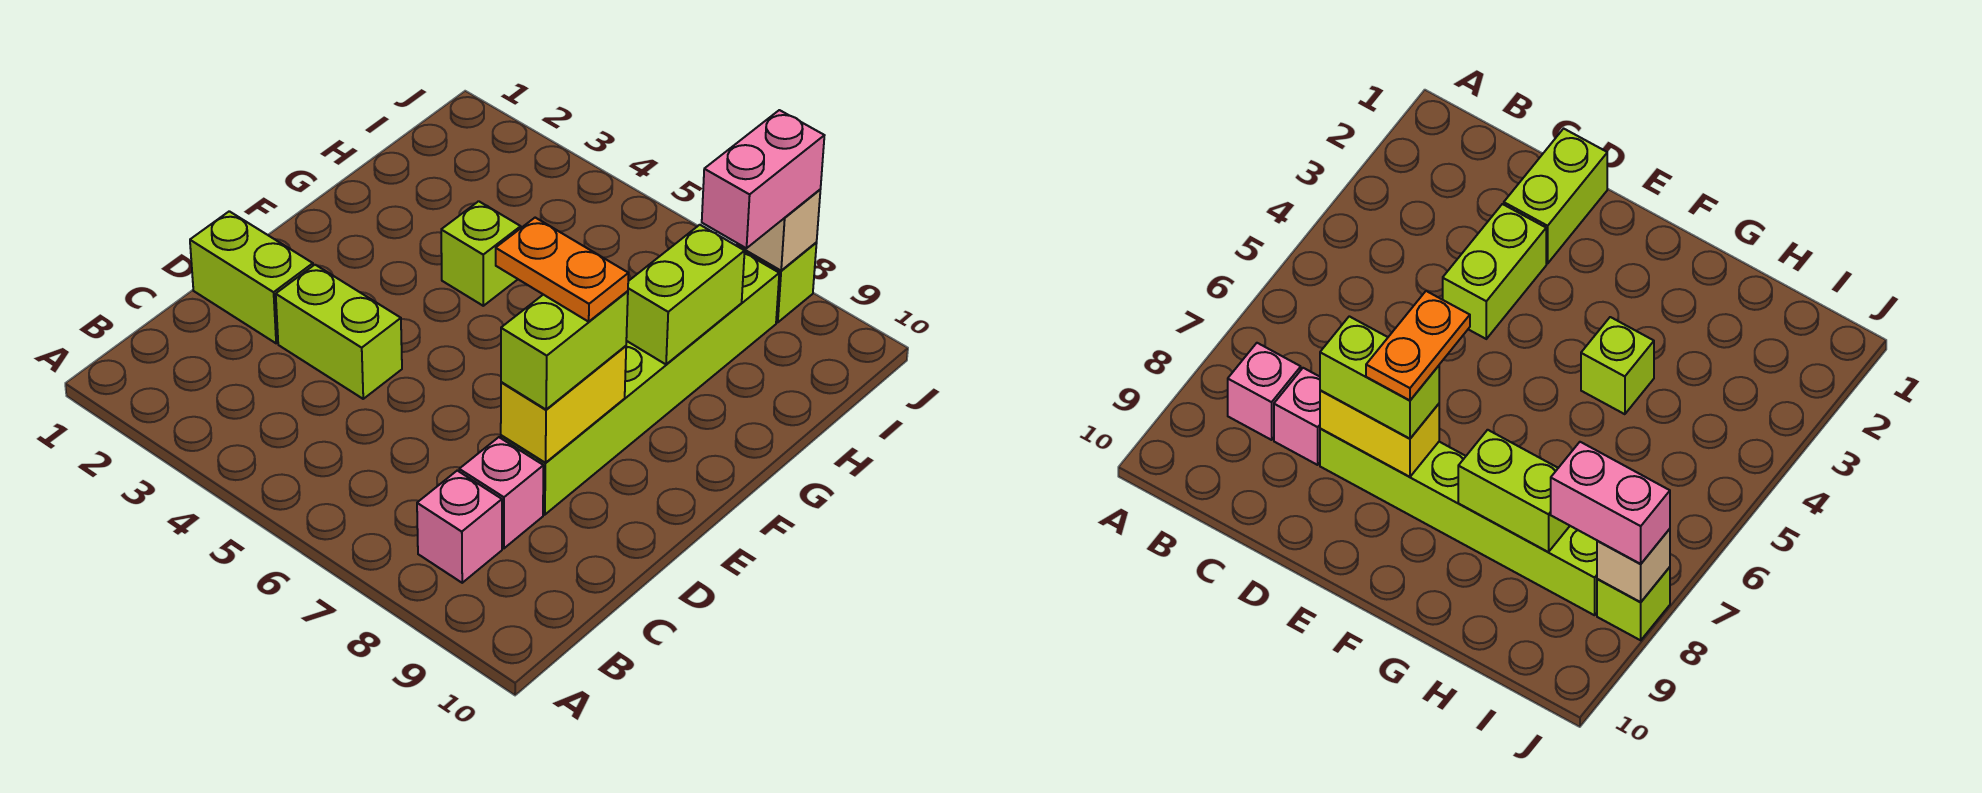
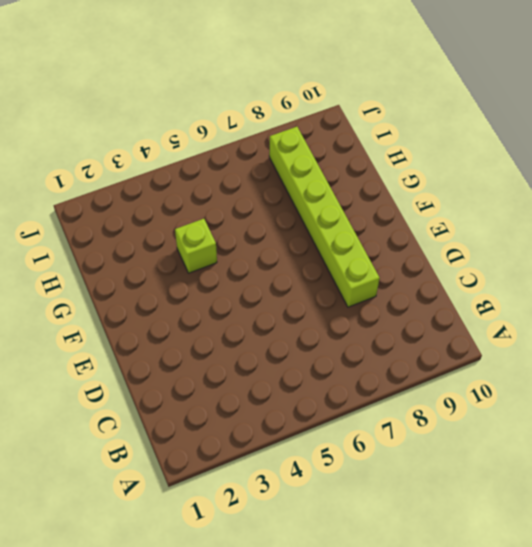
none -> pink 1x1 brick [417,471,502,583]
none -> pink 1x1 brick [459,437,544,548]
none -> lime 1x2 brick [190,211,313,343]

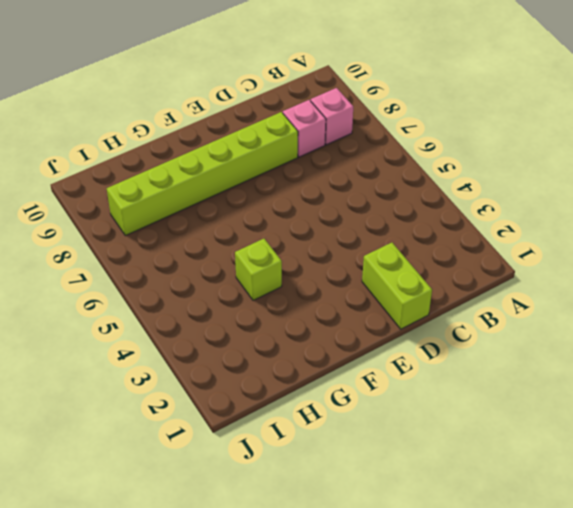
none -> lime 1x2 brick [276,265,402,399]
none -> lime 1x1 brick [738,243,817,322]
none -> yellow 1x2 brick [501,346,626,463]

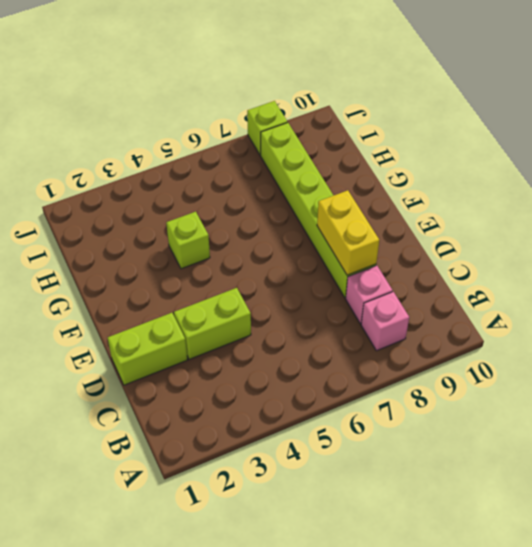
none -> lime 1x2 brick [626,225,745,364]
none -> tan 1x1 brick [737,190,820,271]
none -> lime 1x2 brick [501,291,628,410]

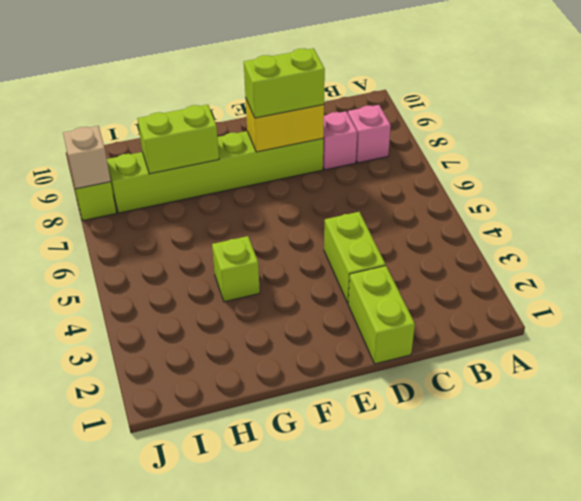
none -> pink 1x2 brick [702,110,825,248]
none -> orange 1x2 plate [496,218,628,322]

